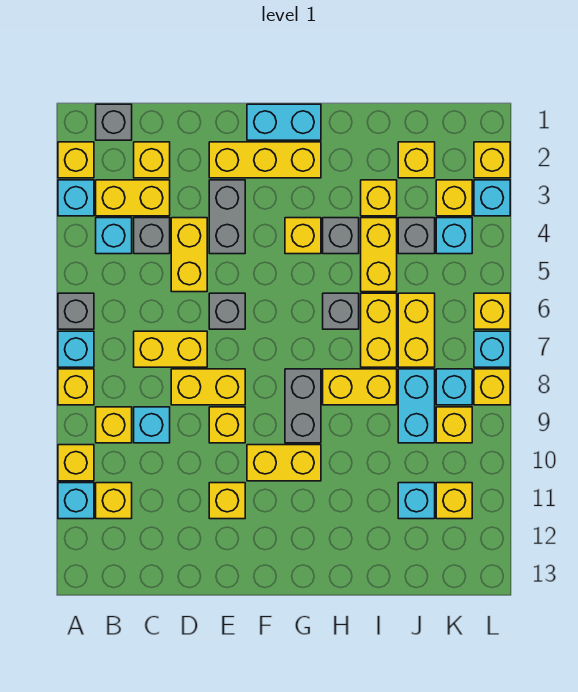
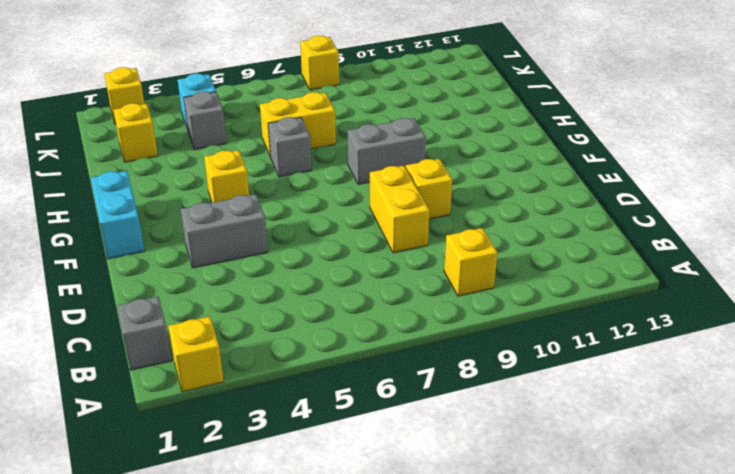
none -> cyan 1x1 brick [58,180,94,216]
none -> grey 1x1 brick [58,293,94,329]
none -> cyan 1x1 brick [58,331,94,367]
none -> yellow 1x1 brick [58,369,94,405]

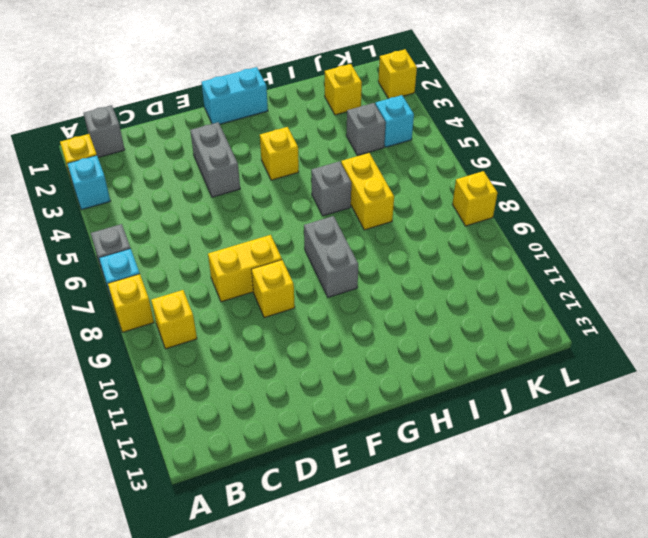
none -> yellow 1x1 brick [58,445,94,481]
none -> cyan 1x1 brick [58,483,94,519]
none -> yellow 1x2 brick [96,180,170,216]
none -> cyan 1x1 brick [96,218,132,254]

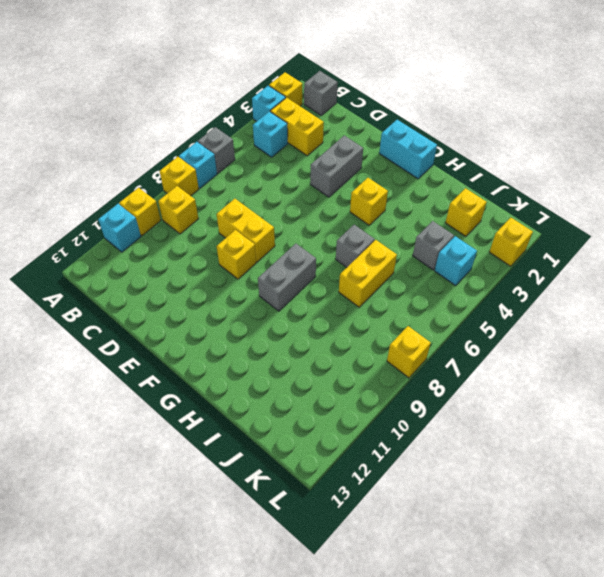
none -> yellow 1x1 brick [96,483,132,519]
none -> yellow 1x1 brick [134,142,170,178]
none -> grey 1x1 brick [134,218,170,254]
none -> yellow 1x2 brick [134,331,207,367]

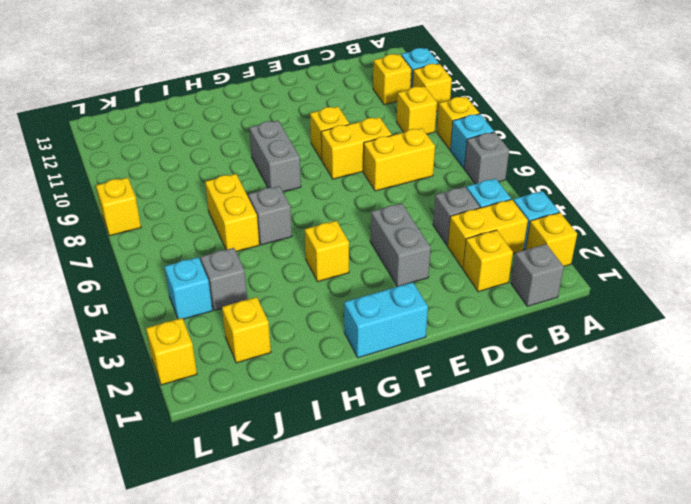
none -> cyan 1x1 brick [134,407,170,443]
none -> yellow 1x2 brick [171,218,207,292]
none -> yellow 1x3 brick [209,142,321,178]
none -> grey 1x1 brick [209,293,245,329]

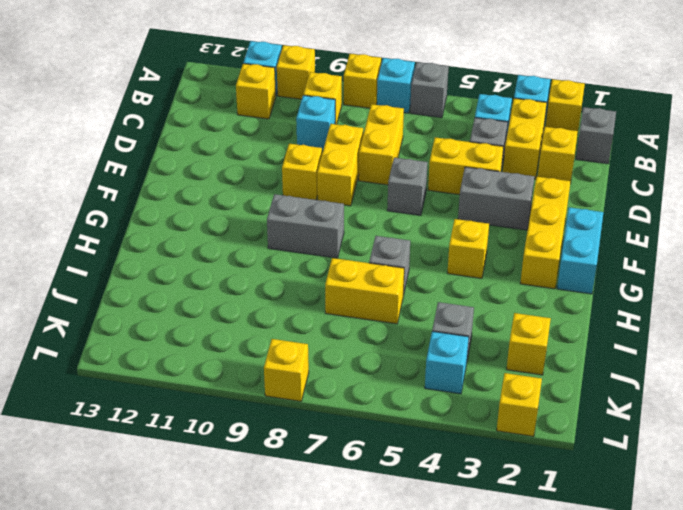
none -> yellow 1x1 brick [209,483,245,519]
none -> yellow 1x2 brick [247,445,321,481]
none -> grey 1x1 brick [323,218,359,254]
none -> yellow 1x2 brick [323,369,397,405]

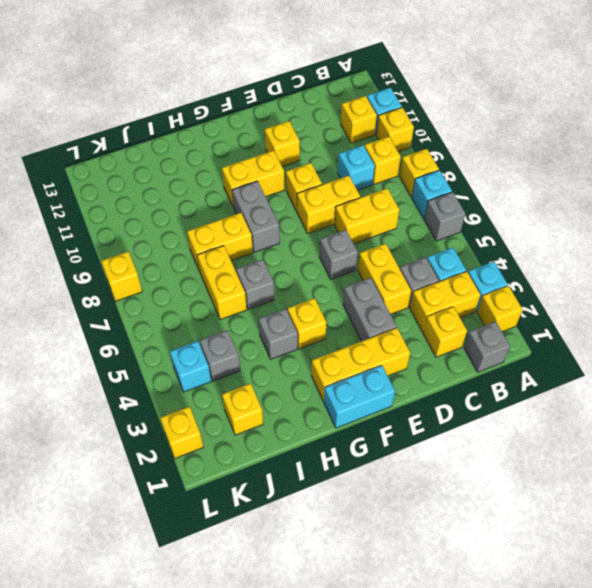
none -> yellow 1x1 brick [361,180,397,216]
none -> yellow 1x2 brick [361,218,397,292]
none -> yellow 1x2 brick [398,293,435,367]
none -> cyan 1x2 brick [398,369,435,443]

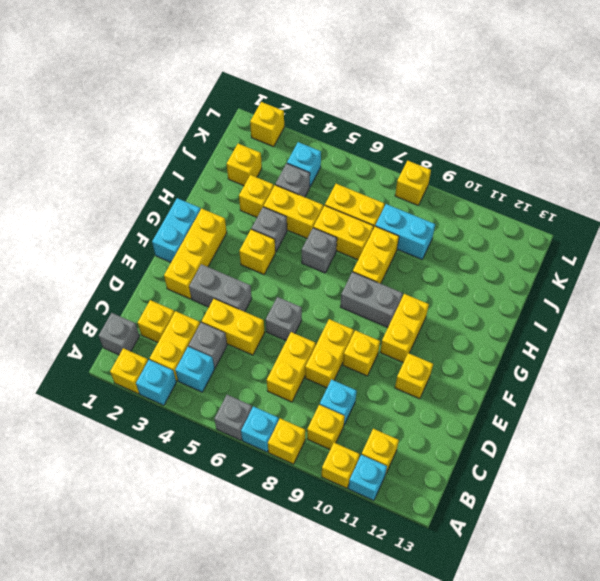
none -> cyan 1x1 brick [398,483,435,519]
none -> yellow 1x1 brick [436,180,472,216]
none -> cyan 1x1 brick [436,369,472,405]
none -> yellow 1x1 brick [436,407,472,443]

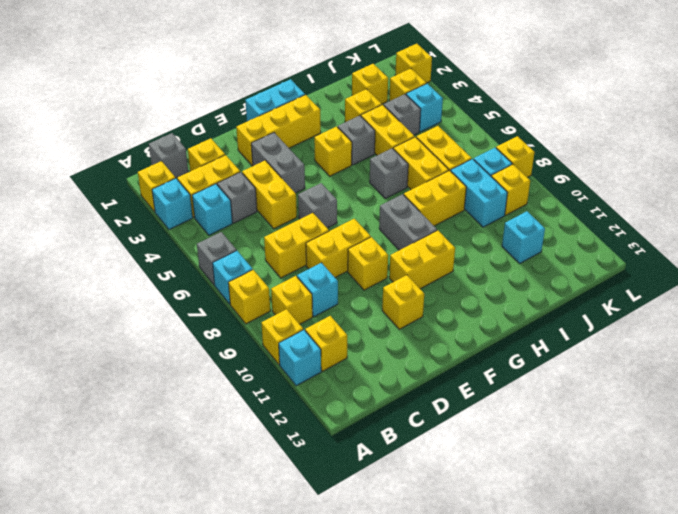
none -> yellow 1x1 brick [436,483,472,519]
none -> cyan 1x1 brick [474,180,510,216]
none -> yellow 1x1 brick [474,293,510,329]
none -> cyan 1x1 brick [474,331,510,367]

